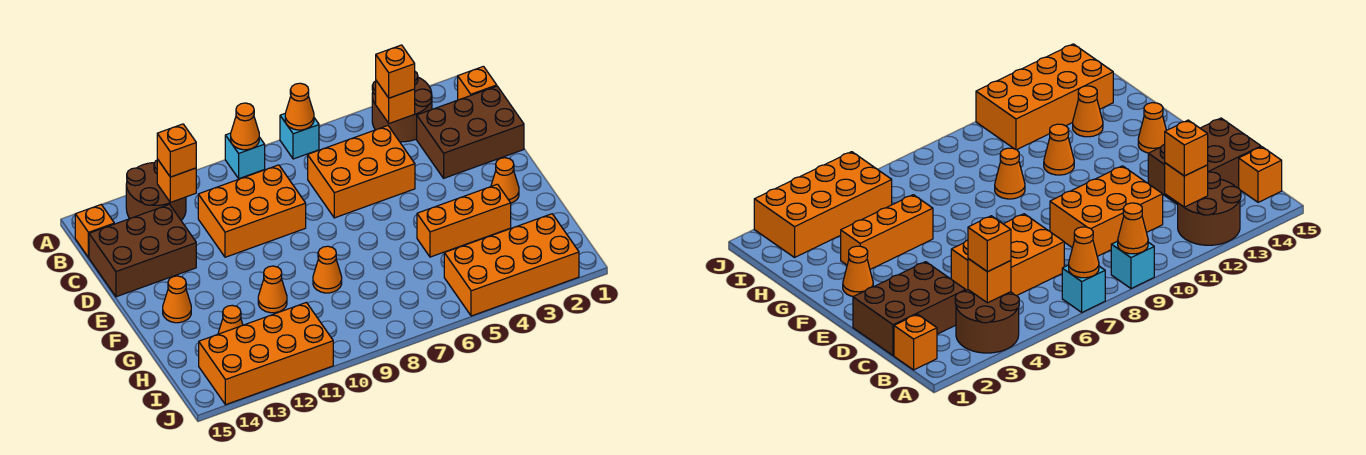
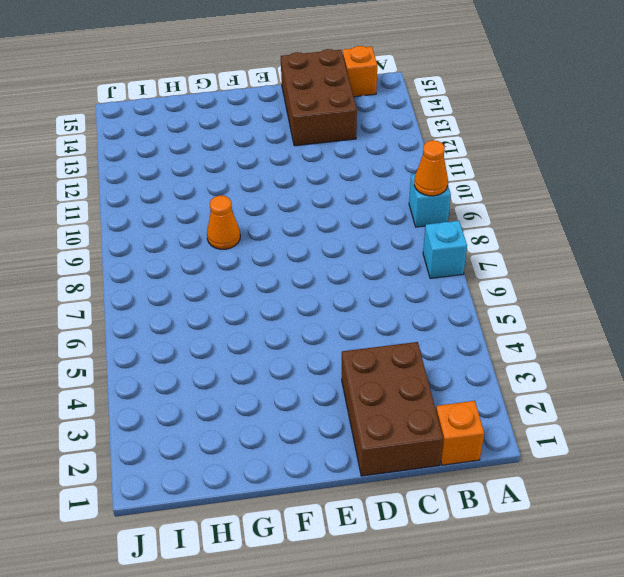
none -> brown 2x2 round brick [372,72,432,142]
none -> brown 2x2 round brick [126,160,186,221]
none -> orange 2x3 brick [308,126,415,218]

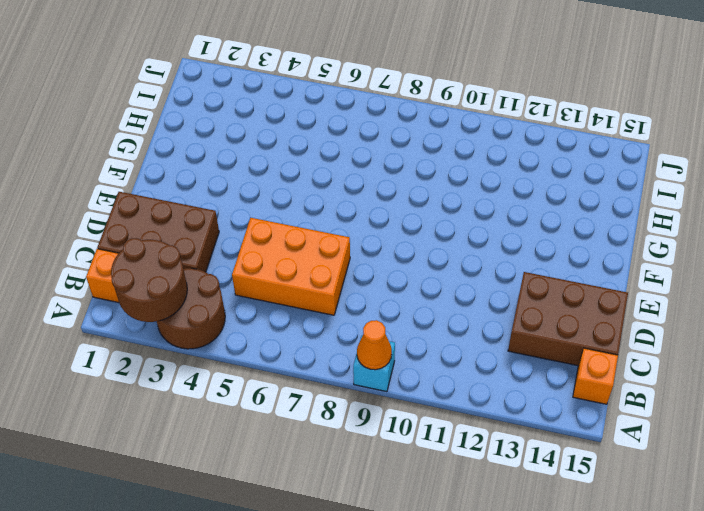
brown 2x2 round brick [111,238,187,322] -> brown 2x2 round brick moved to [126,160,186,221]
none -> cyan 1x1 brick [280,114,319,159]
none -> orange 2x3 brick [198,165,306,257]
none -> orange 1x1 cone [491,158,519,203]

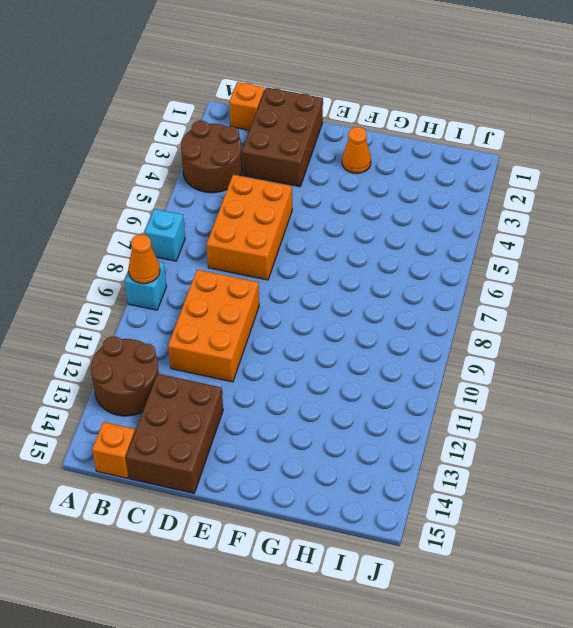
none -> orange 1x1 cone [163,276,191,323]
none -> orange 1x3 brick [417,184,511,257]
none -> orange 1x1 cone [313,246,342,293]

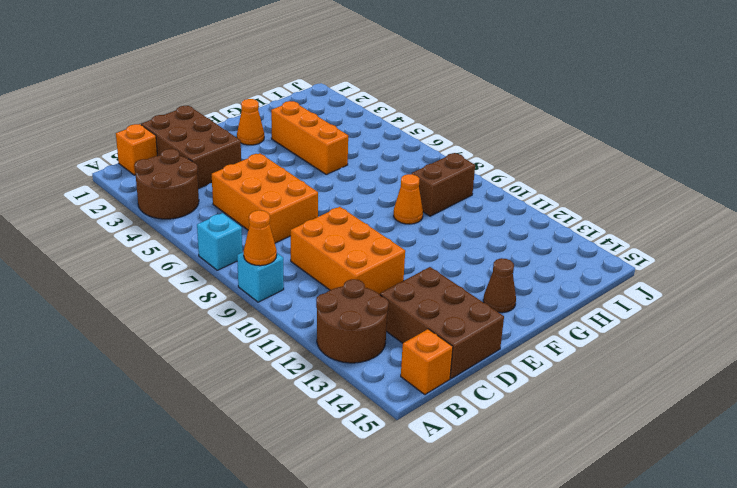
brown 1x1 cone [483,258,516,313] -> orange 1x1 cone [163,276,191,323]
brown 1x2 brick [412,153,475,216] -> none
none -> orange 1x1 cone [258,266,287,313]
none -> orange 1x1 cone [218,305,243,334]
none -> orange 2x4 brick [444,214,579,316]

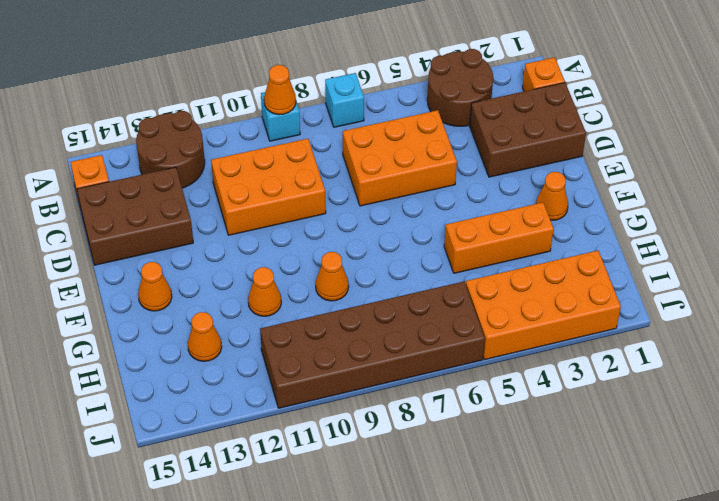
brown 2x6 brick [260,281,485,408] -> orange 2x4 brick [199,303,333,405]
none -> orange 1x1 cone [285,83,314,130]
none -> orange 1x1 brick [376,81,415,123]
none -> orange 1x1 brick [157,159,196,203]

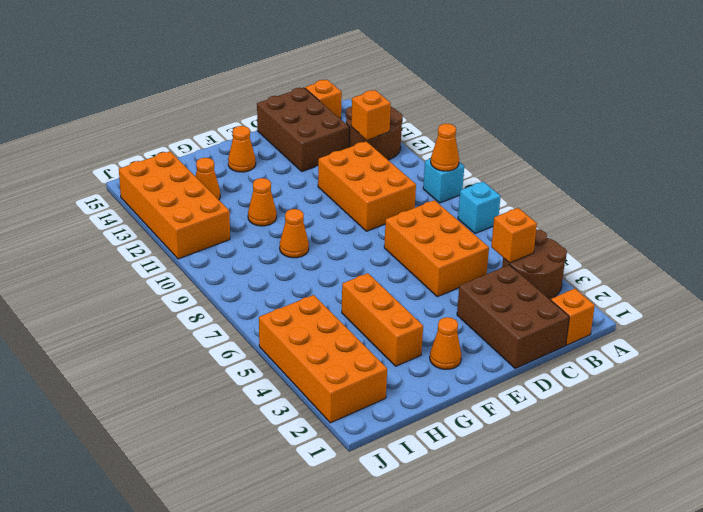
none -> orange 1x1 cone [285,83,314,130]
none -> orange 1x1 brick [376,45,415,98]
none -> orange 1x1 brick [157,124,196,177]

